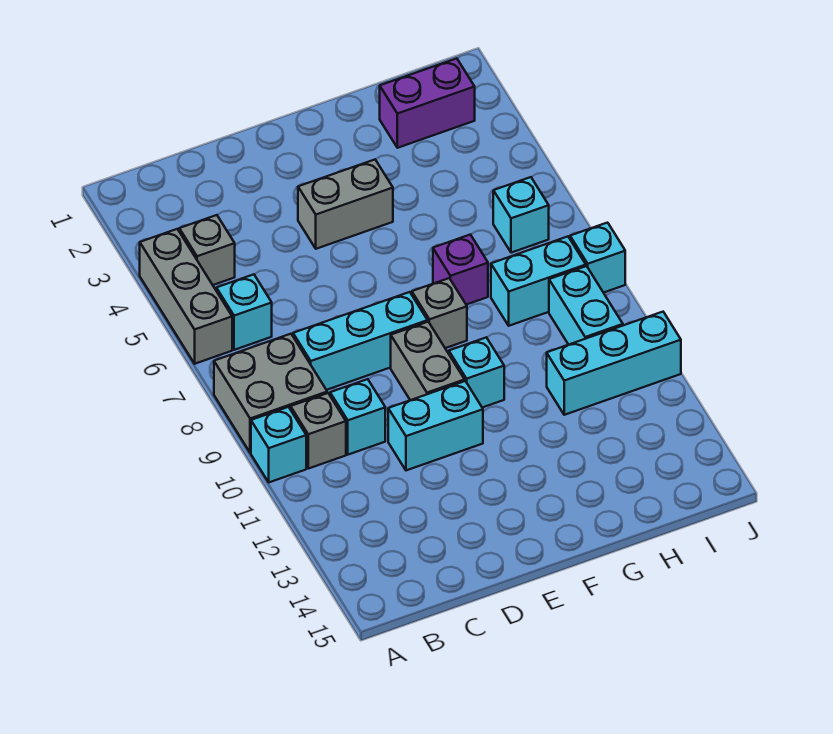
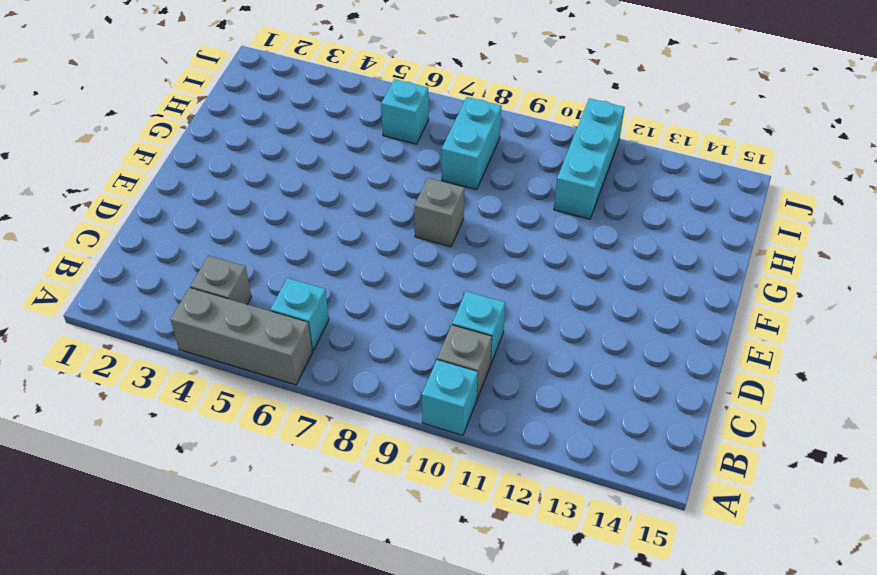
none -> grey 2x2 brick [214,334,327,453]
none -> cyan 1x3 brick [293,292,428,390]
none -> cyan 1x2 brick [388,381,483,470]

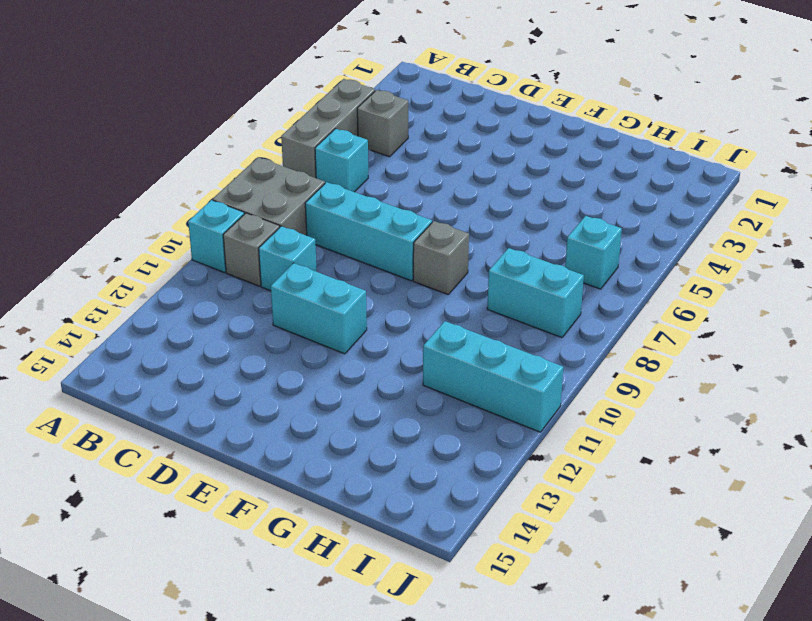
none -> grey 1x2 brick [298,160,393,249]
none -> grey 1x2 brick [391,322,465,400]
none -> cyan 1x1 brick [449,337,504,408]

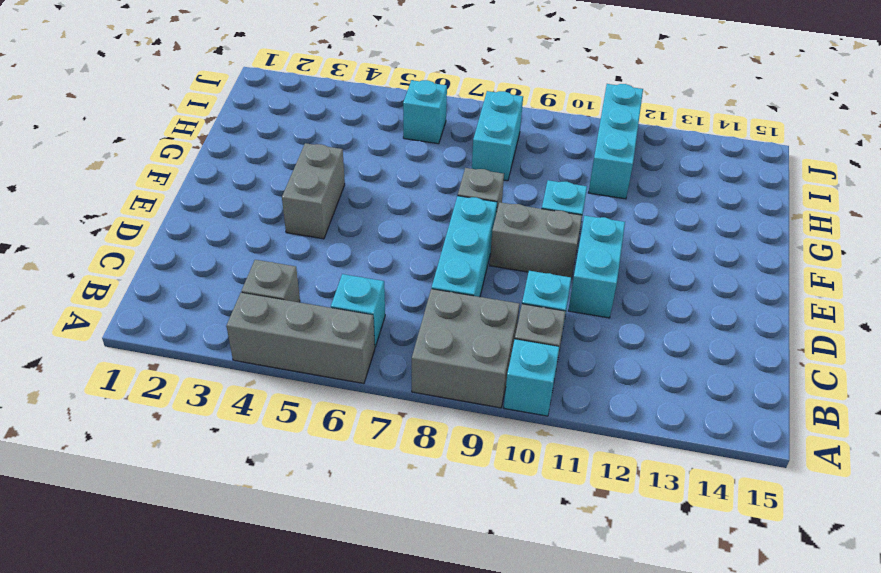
none -> purple 1x1 brick [433,235,488,305]
none -> purple 1x2 brick [380,58,475,148]
none -> cyan 1x2 brick [549,266,623,345]

